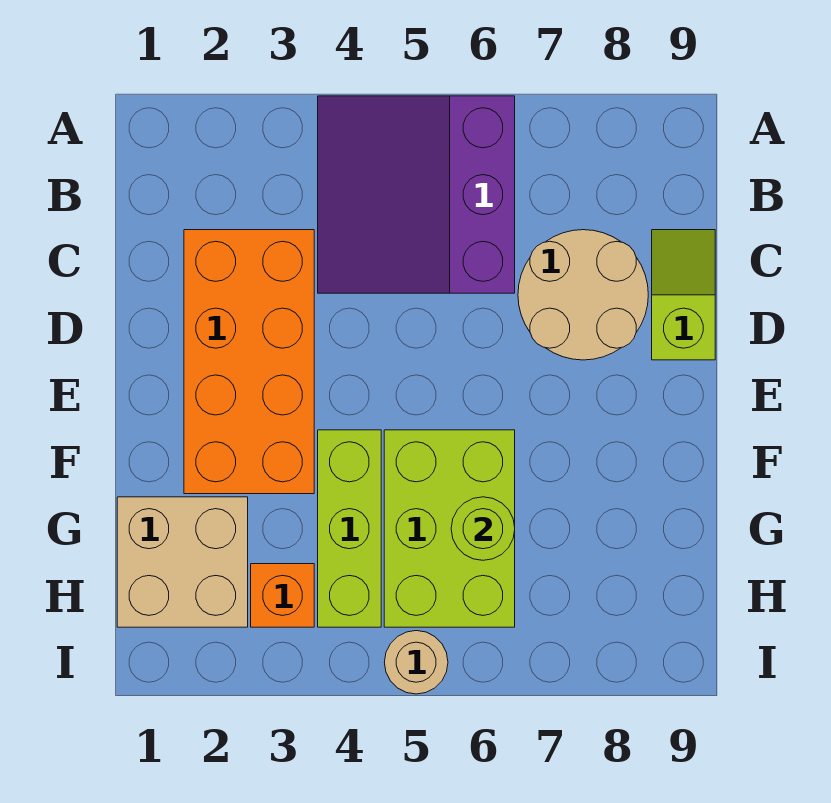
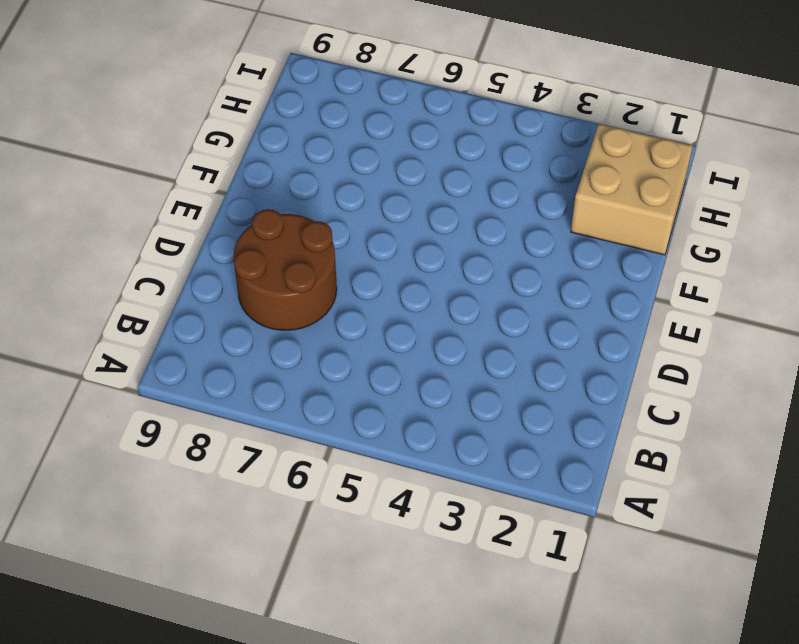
brown 2x2 round brick [234,209,337,330] -> tan 2x2 round brick [518,230,648,360]
none -> purple 3x3 slope [318,96,515,293]
none -> orange 2x4 brick [184,230,314,494]

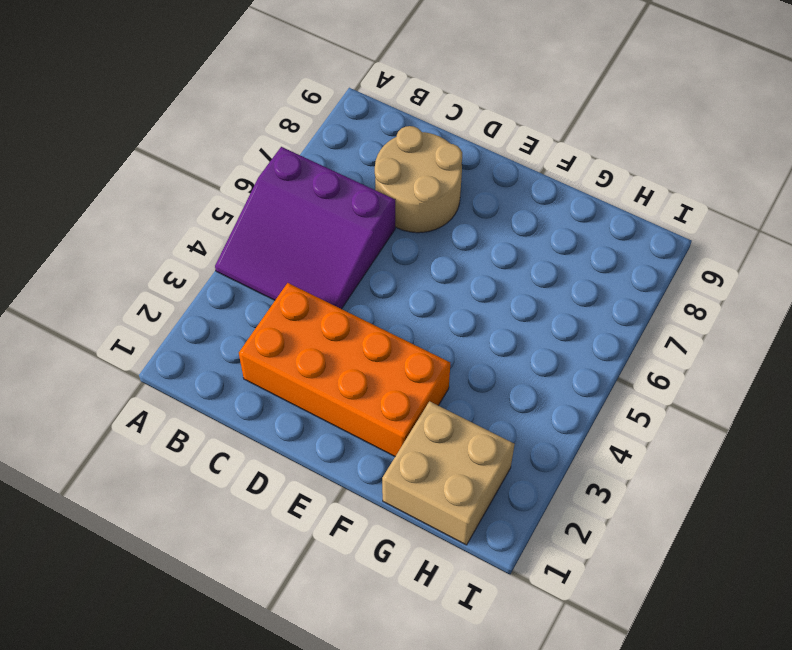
none -> lime 1x2 slope [652,230,715,360]
none -> lime 1x3 brick [318,430,381,627]

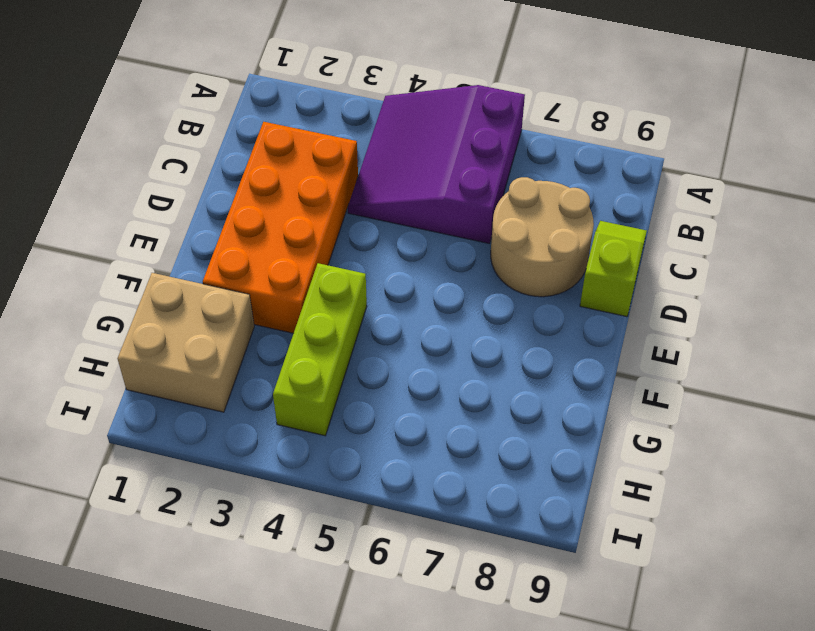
none -> lime 2x3 brick [384,430,515,627]
none -> orange 1x1 brick [251,564,314,627]

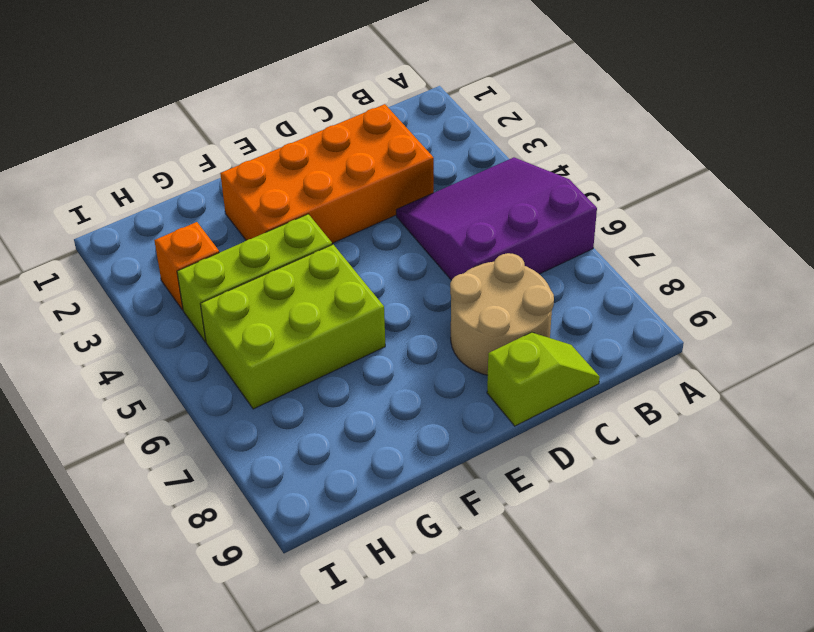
none -> tan 2x2 brick [117,497,248,627]
none -> tan 1x1 round brick [384,631,448,694]

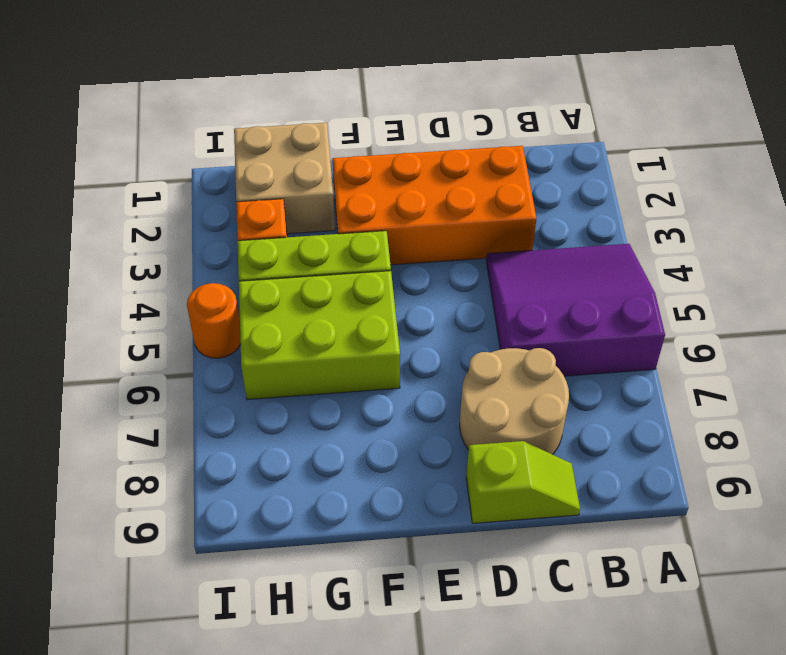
orange 1x1 round brick [187,283,241,358] -> tan 1x1 round brick [384,631,448,694]
none -> lime 1x1 round brick [451,497,515,560]

